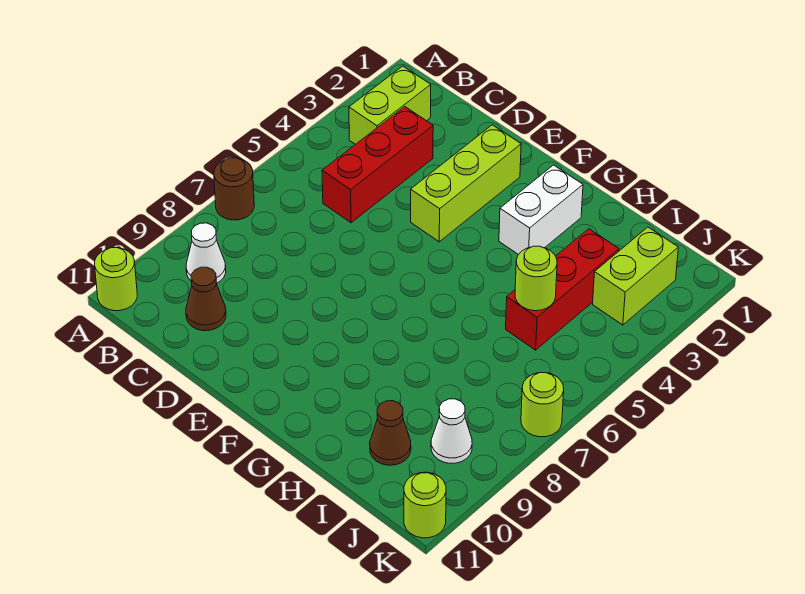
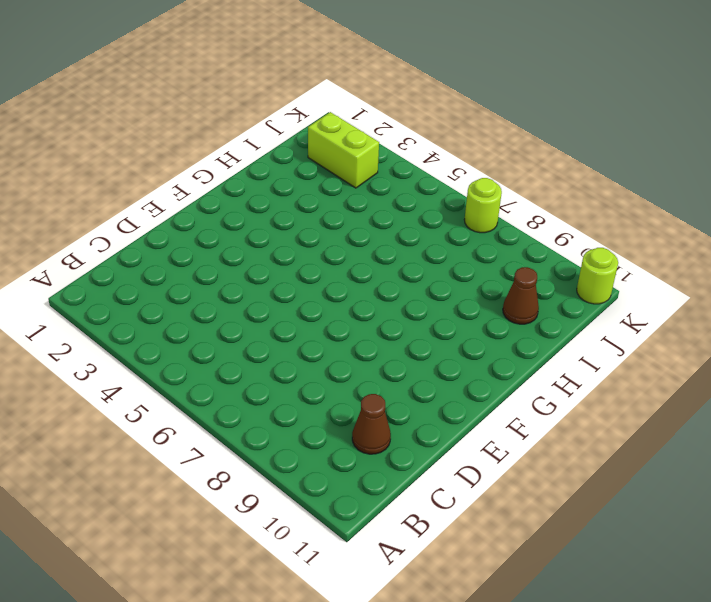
none -> brown 1x1 round brick [214,158,254,220]
none -> lime 1x1 round brick [95,248,137,311]
none -> lime 1x2 brick [349,66,431,144]

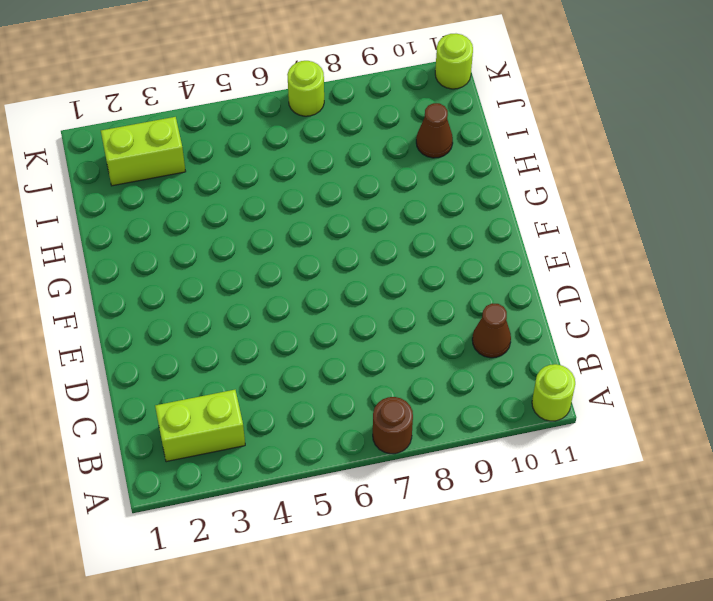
none -> white 1x1 cone [186,223,226,283]
none -> red 1x3 brick [322,107,433,223]
none -> lime 1x3 brick [411,125,521,242]

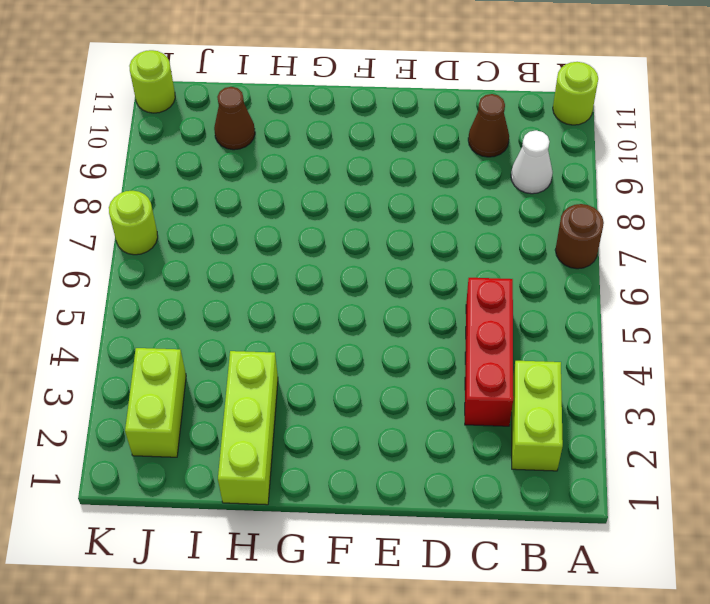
lime 1x3 brick [218,351,278,505] -> lime 1x3 brick moved to [411,125,521,242]
none -> white 1x2 brick [499,165,583,255]
none -> red 1x3 brick [506,229,619,350]
none -> white 1x1 cone [431,399,472,463]

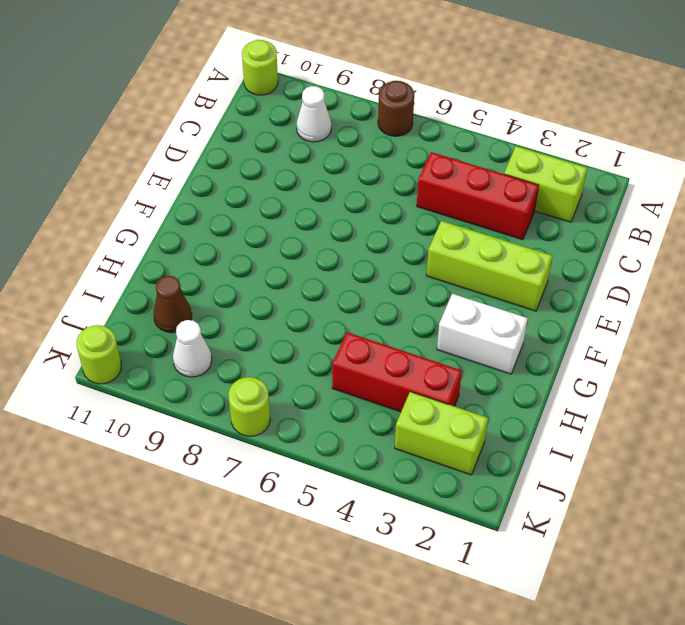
none -> brown 1x1 cone [186,267,226,331]
none -> lime 1x1 round brick [515,246,557,311]

